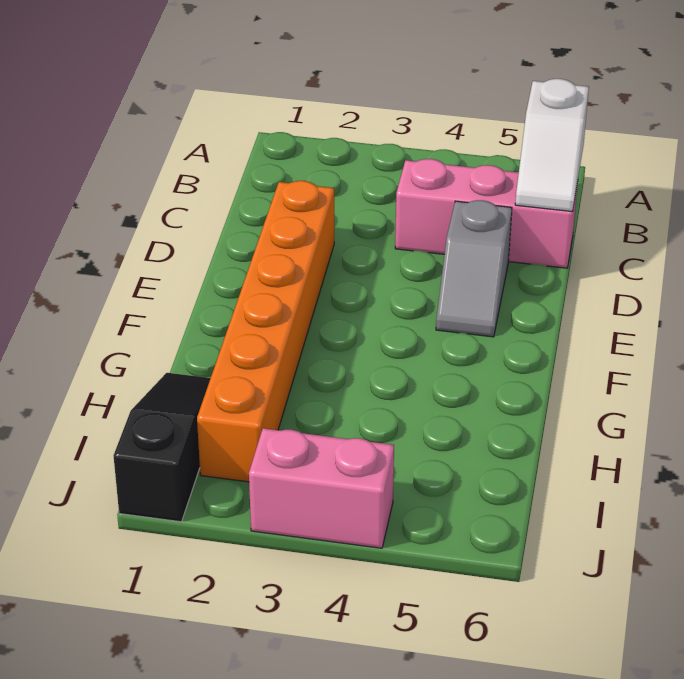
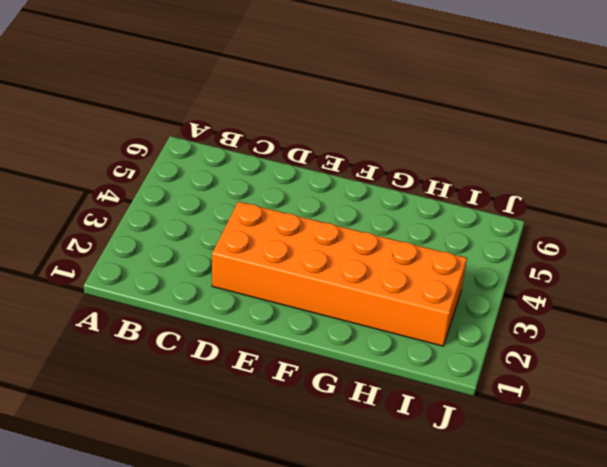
orange 2x6 brick [212,202,467,346] -> orange 1x6 brick [197,181,334,482]
none -> pink 1x3 brick [395,159,578,268]
none -> grey 1x2 slope [436,200,512,337]

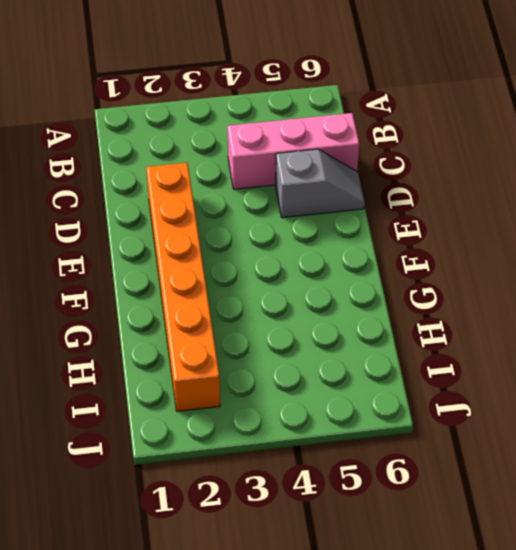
grey 1x2 slope [276,149,365,218] -> grey 1x2 slope turned to [436,200,512,337]
none -> black 1x3 slope [114,373,211,522]
none -> pink 1x2 brick [249,428,394,548]

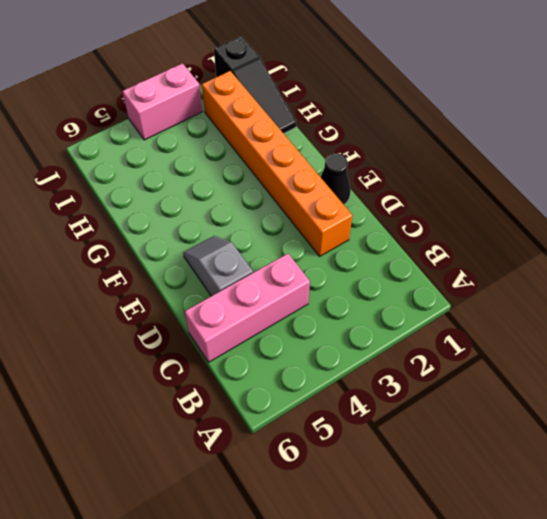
black 1x1 cone [321,153,351,204] -> none
none -> white 1x2 slope [515,79,589,212]

